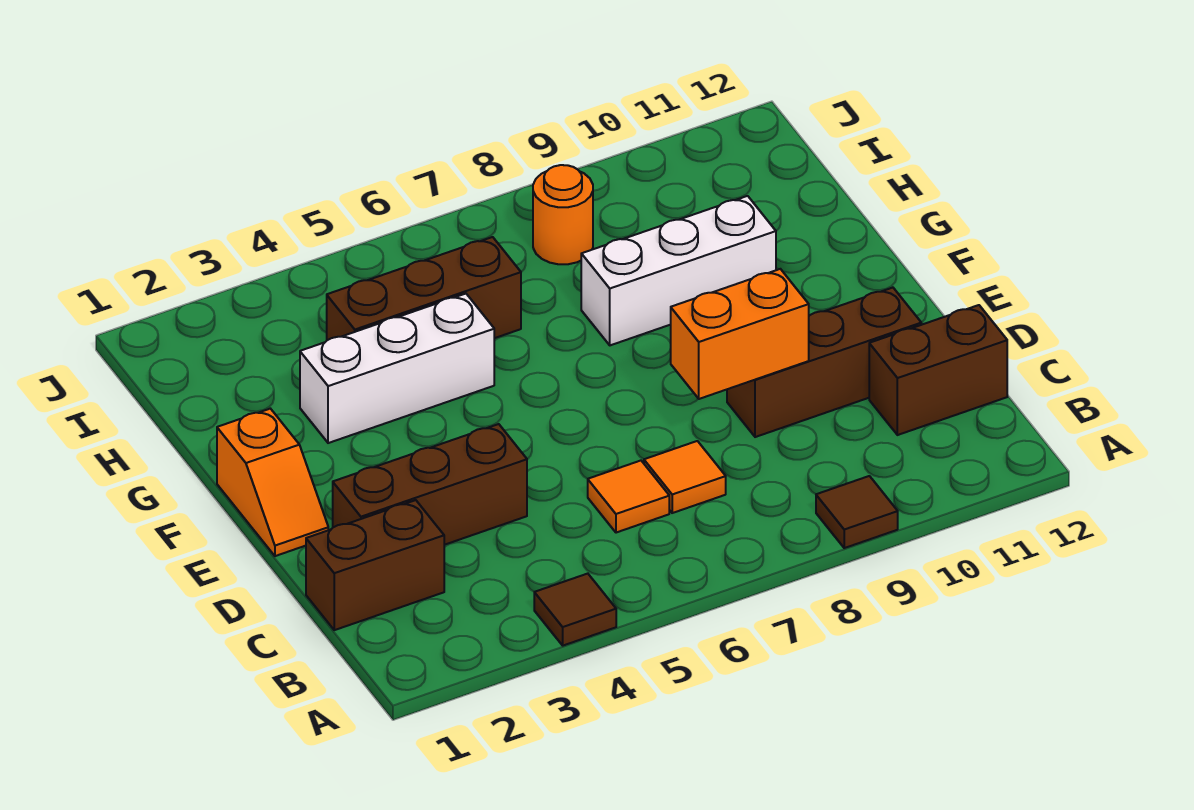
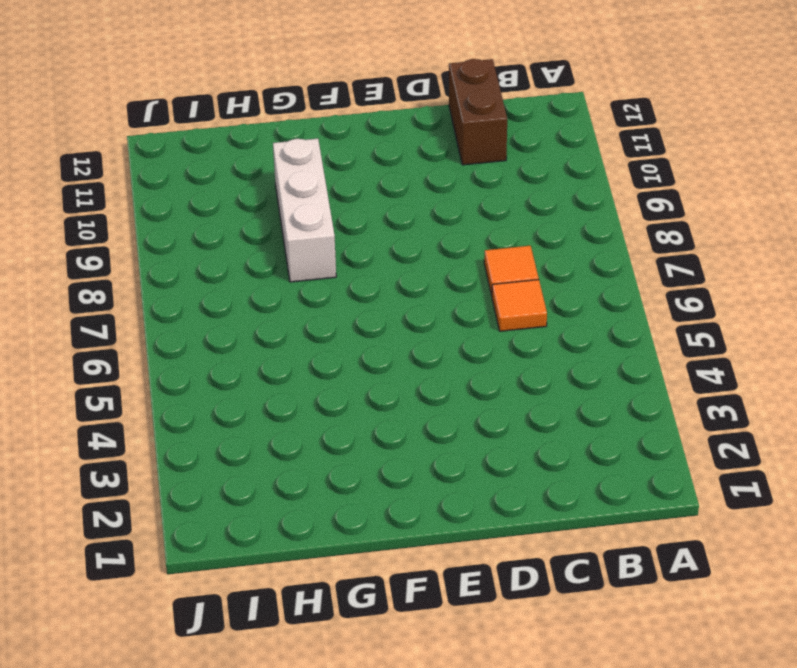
none -> brown 1x1 tile [534,574,616,646]
none -> brown 1x1 tile [816,476,898,548]
none -> brown 1x2 brick [306,500,444,630]

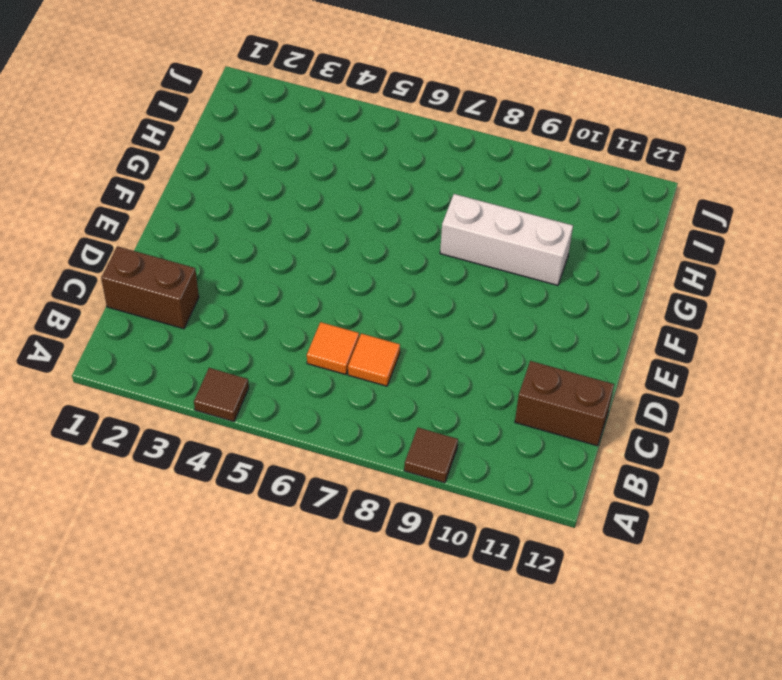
none -> brown 1x3 brick [333,424,527,545]
none -> brown 1x3 brick [727,288,921,437]
none -> orange 1x2 slope [217,409,328,556]

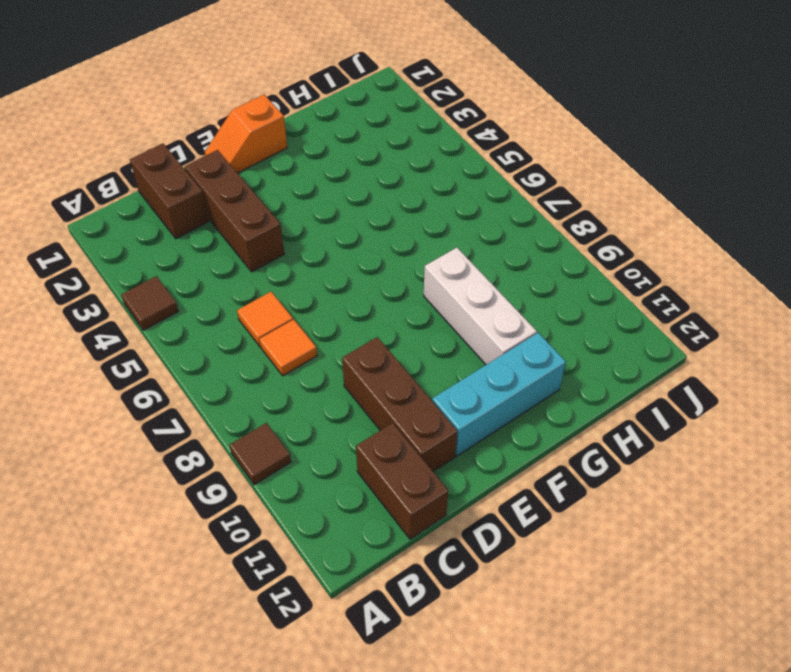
cyan 1x3 brick [432,333,566,456] -> none
none -> white 1x3 brick [300,294,494,443]
none -> brown 1x3 brick [327,237,521,340]
none -> orange 1x1 round brick [533,165,593,264]

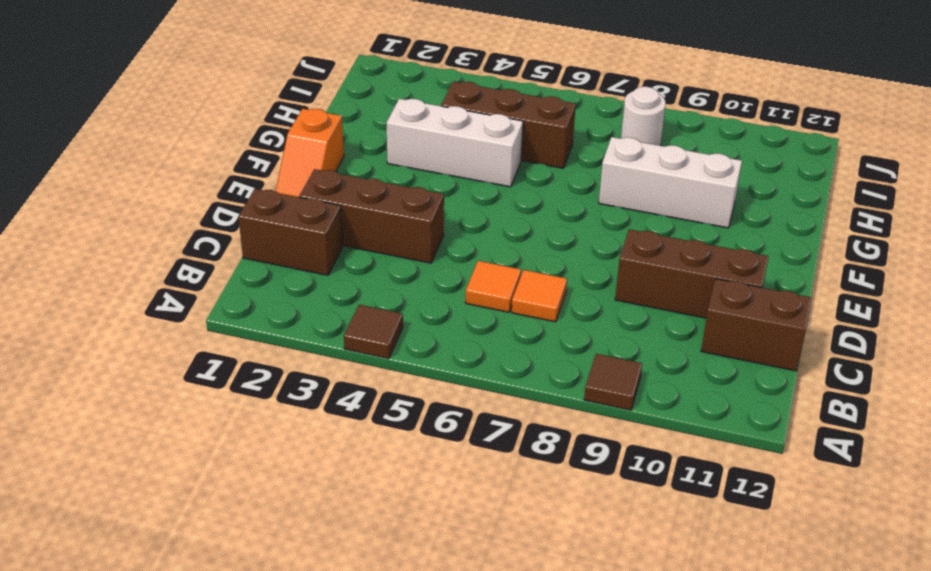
white 1x1 round brick [621,87,666,146] -> orange 1x1 round brick [533,165,593,264]
none -> orange 1x2 brick [671,269,809,399]

